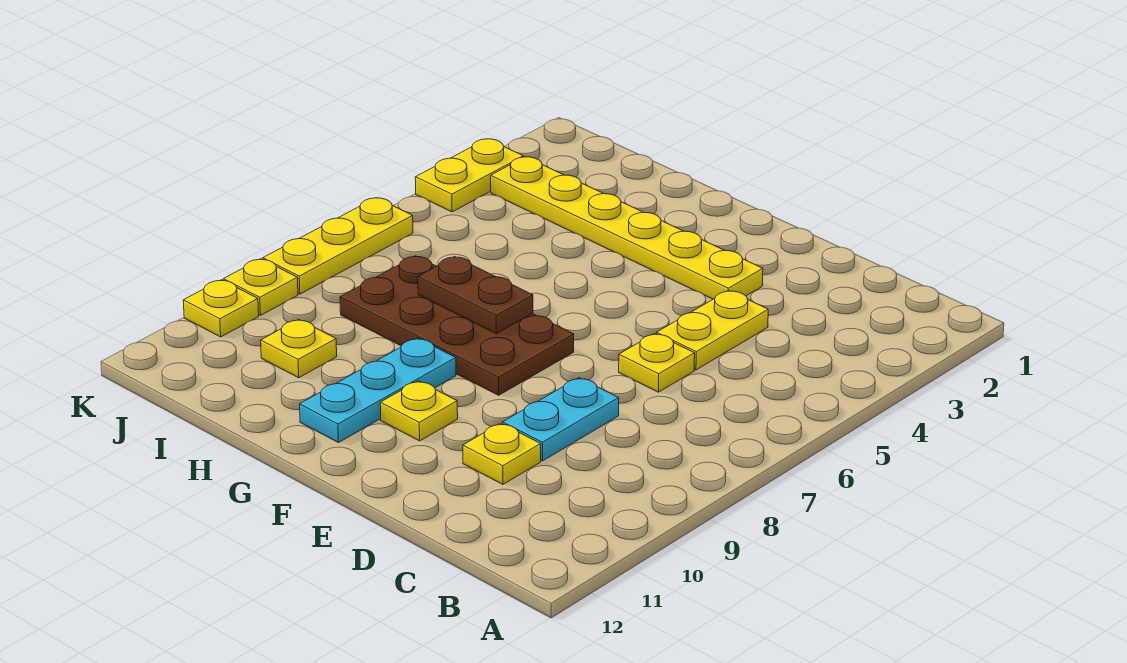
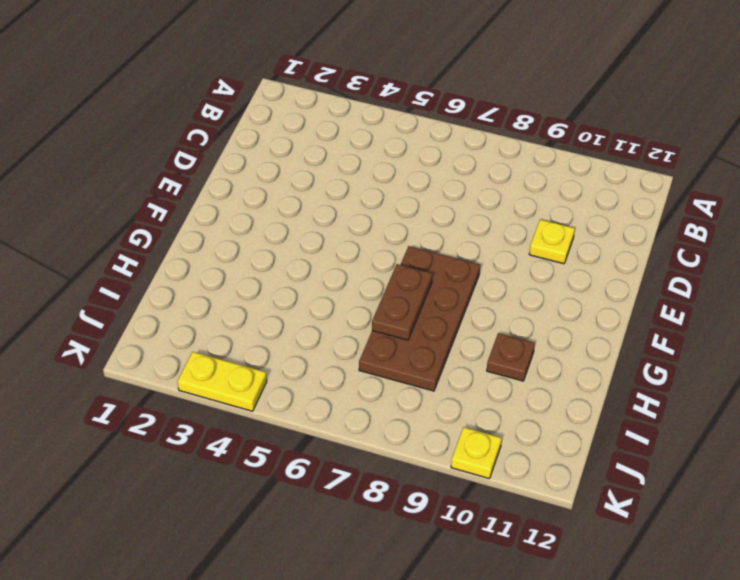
brown 1x1 plate [487,333,535,381] -> none
none -> yellow 1x2 plate [657,290,768,370]
none -> yellow 1x1 plate [619,334,695,392]
none -> cyan 1x2 plate [503,378,619,461]

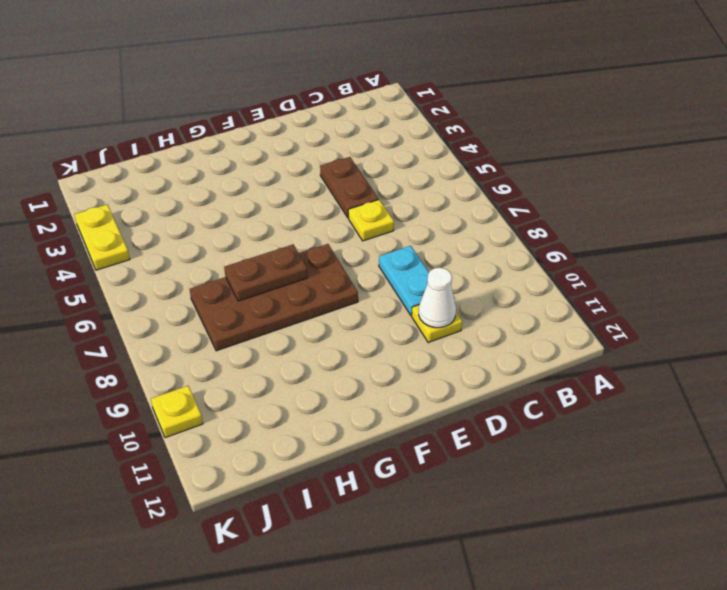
brown 1x2 plate [320,157,379,218] -> yellow 1x2 plate [657,290,768,370]
white 1x1 cone [419,268,456,328] -> none
none -> yellow 1x6 plate [491,157,763,299]
none -> yellow 1x1 plate [380,381,458,441]
none -> cyan 1x3 plate [300,338,456,443]

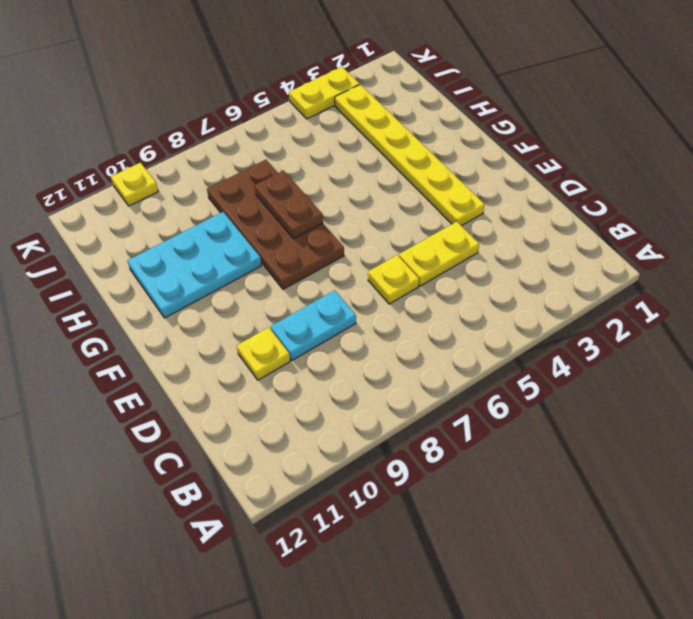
cyan 2x3 plate [127,212,262,318] -> cyan 1x3 plate [300,338,456,443]
none -> yellow 1x1 plate [380,381,458,441]
none -> yellow 1x1 plate [261,319,337,378]
none -> yellow 1x3 plate [263,198,413,294]

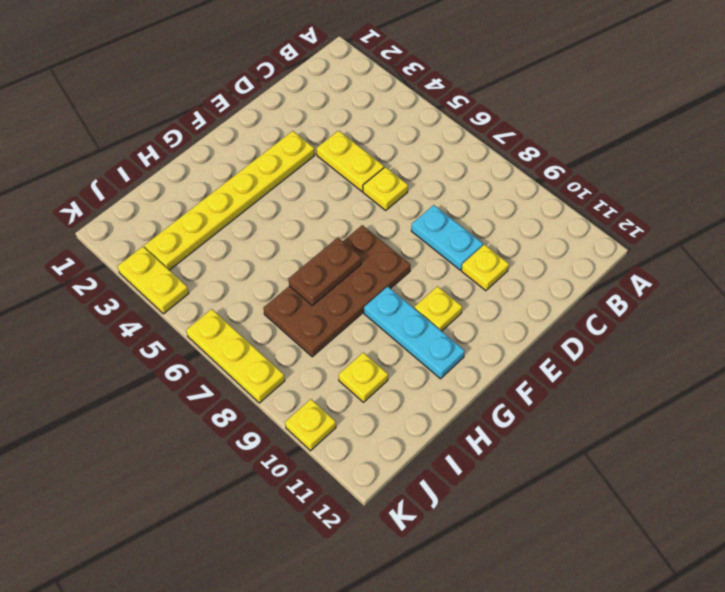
none -> yellow 1x1 plate [223,259,298,315]

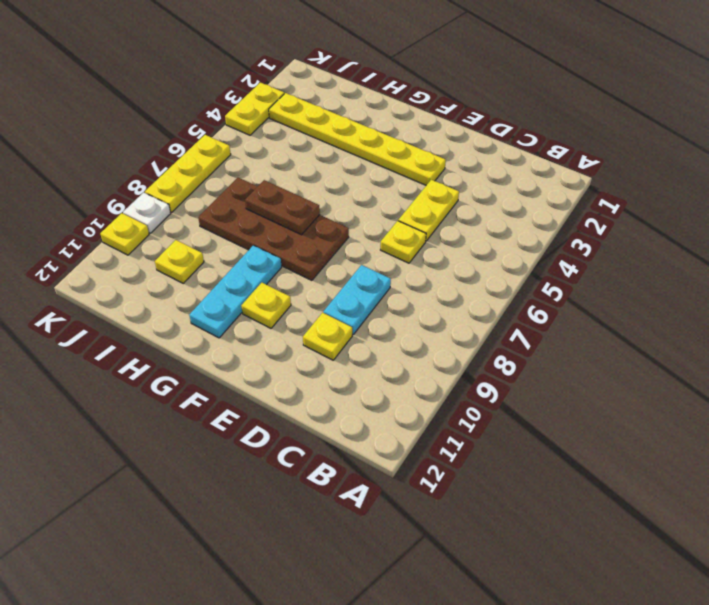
white 1x1 plate [123,192,171,233] -> yellow 1x1 plate [223,259,298,315]

